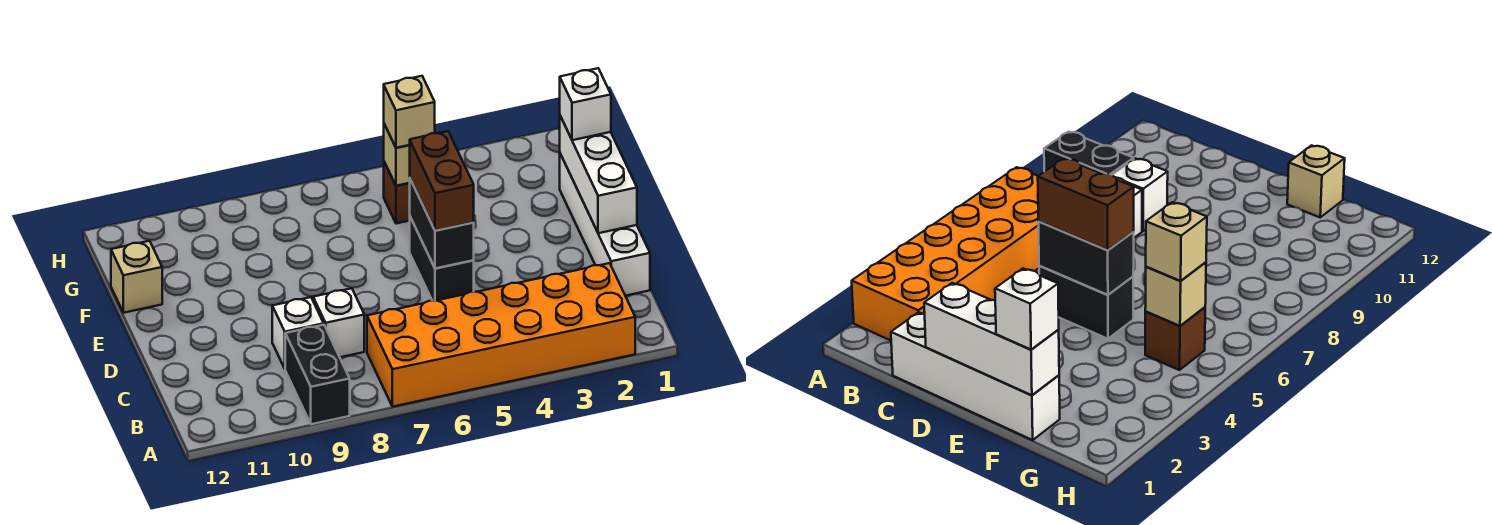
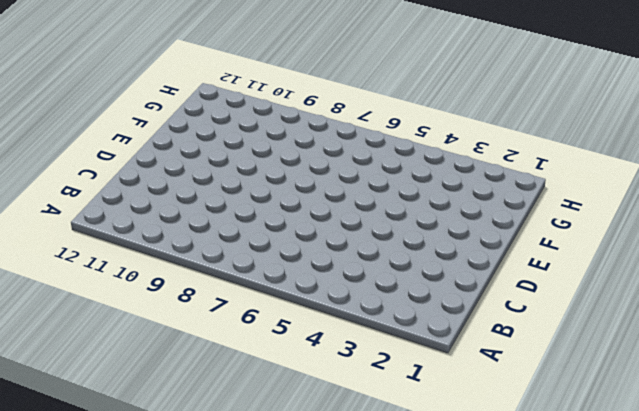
none -> orange 2x6 brick [367,263,635,407]
none -> black 1x2 brick [285,325,350,424]
none -> white 1x4 brick [560,154,650,296]

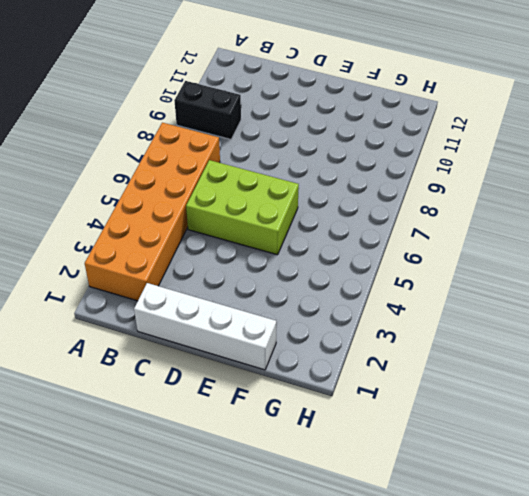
lime 2x3 brick [186,160,299,255] -> black 1x2 brick [410,217,474,301]
none -> white 1x1 brick [313,288,364,357]
none -> white 1x1 brick [272,297,324,368]
none -> tan 1x1 brick [111,241,162,313]

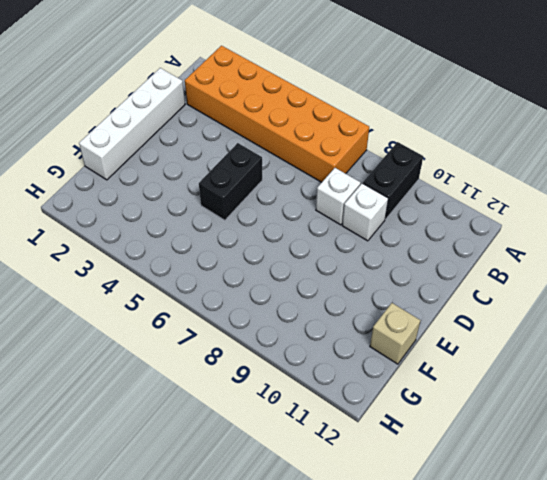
none -> brown 1x1 brick [384,162,410,224]
none -> white 1x3 brick [559,116,637,233]
none -> black 1x2 brick [410,179,474,269]

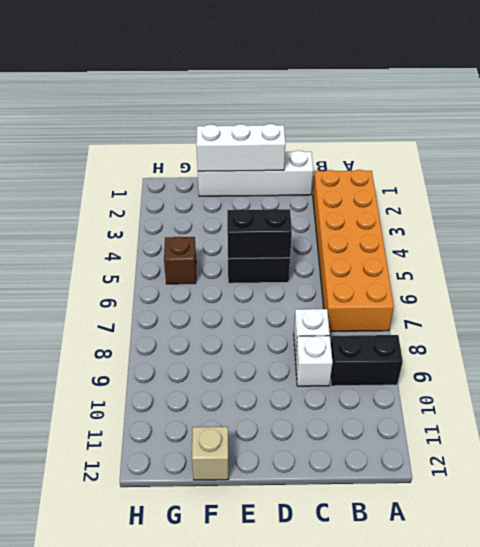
none -> tan 1x1 brick [384,124,410,186]
none -> brown 1x2 brick [410,131,474,231]
none -> white 1x1 brick [560,68,611,140]

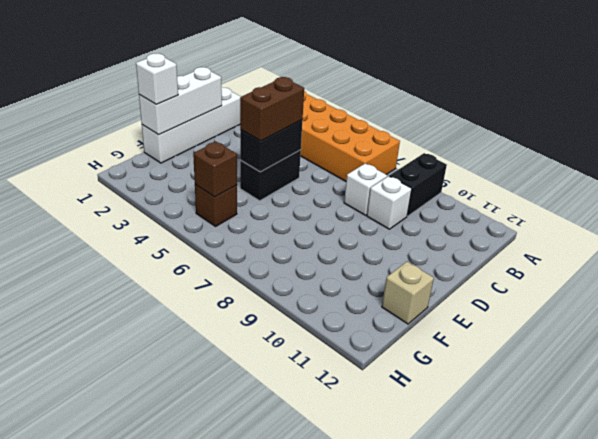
brown 1x1 brick [193,142,237,197] -> tan 1x1 brick [384,124,410,186]
none -> tan 1x1 brick [384,76,435,148]

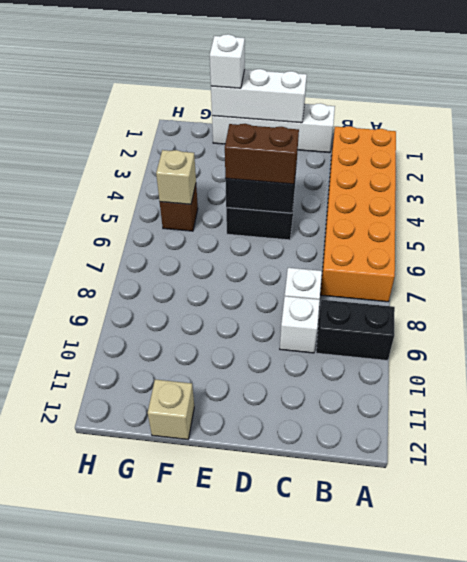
none -> tan 1x1 brick [384,76,435,148]

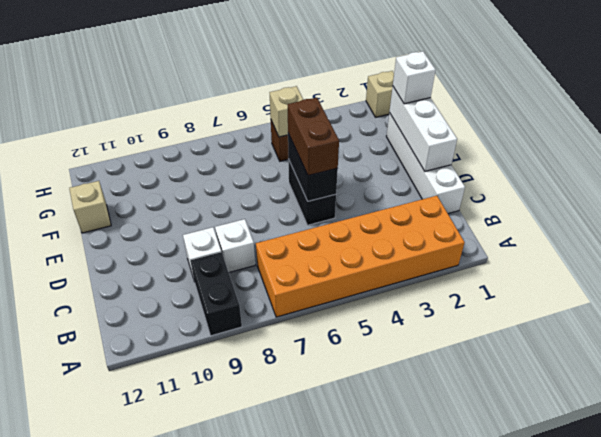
tan 1x1 brick [366,71,394,117] -> tan 1x1 brick moved to [384,76,435,148]

